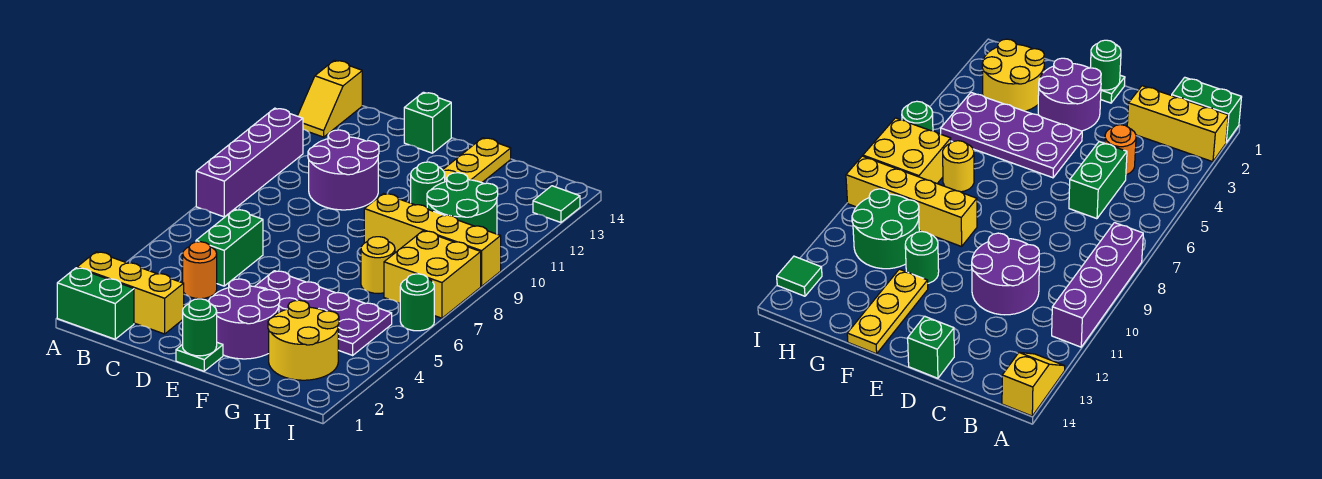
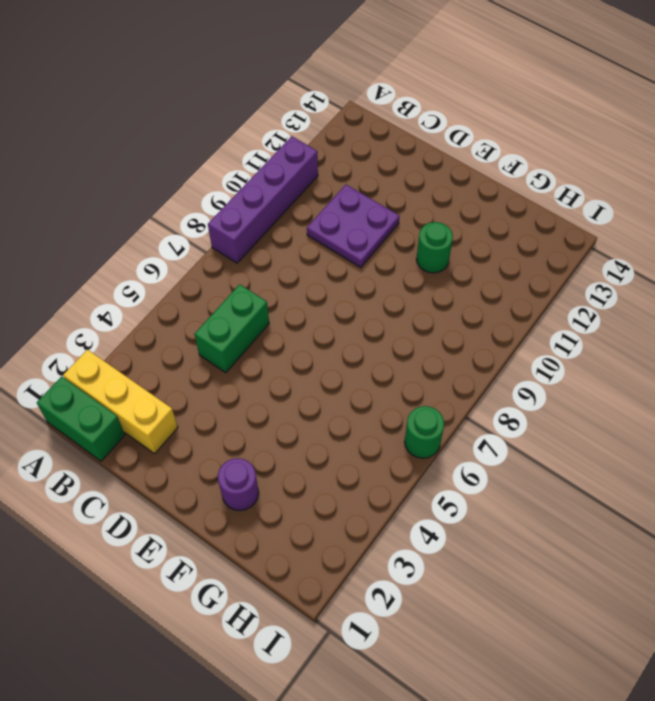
purple 2x2 plate [307,185,400,268] -> purple 2x2 round brick [308,130,379,210]
purple 1x1 round brick [218,458,259,511] -> purple 2x2 round brick [209,279,280,359]
none -> yellow 1x2 slope [298,60,362,137]
none -> orange 1x1 round brick [183,242,217,299]
none -> green 1x1 brick [404,92,451,153]

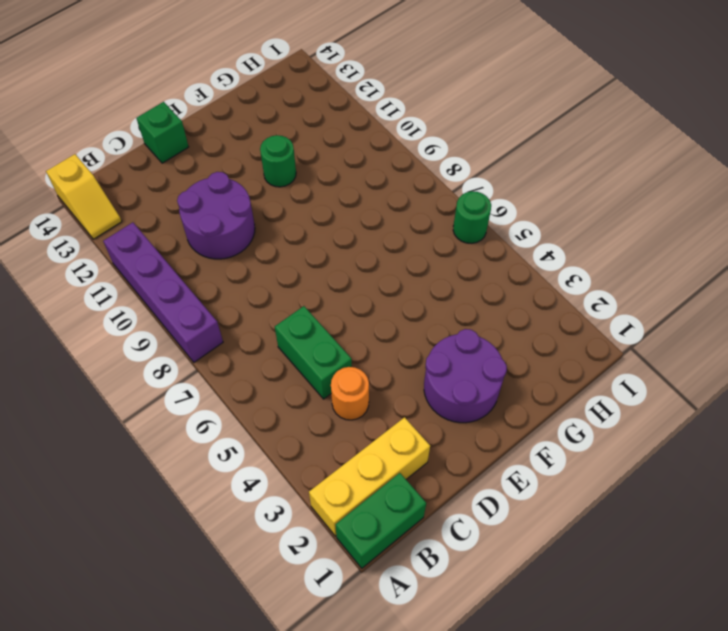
none -> green 1x1 plate [176,343,223,371]
none -> purple 2x4 plate [255,271,392,355]
none -> yellow 1x4 brick [364,194,501,286]

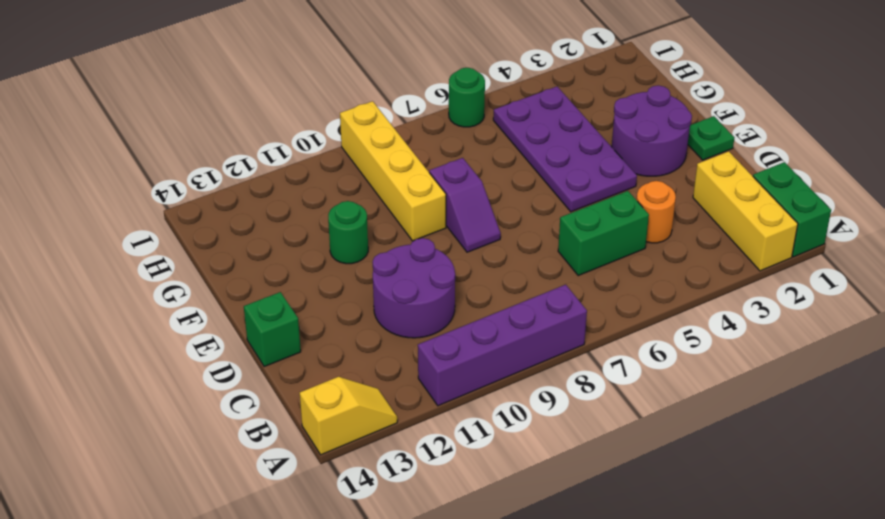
purple 1x2 slope [429,158,501,252] -> none
none -> yellow 1x3 plate [443,138,511,183]
none -> yellow 2x2 round brick [268,300,339,380]
none -> yellow 1x1 round brick [361,237,395,294]

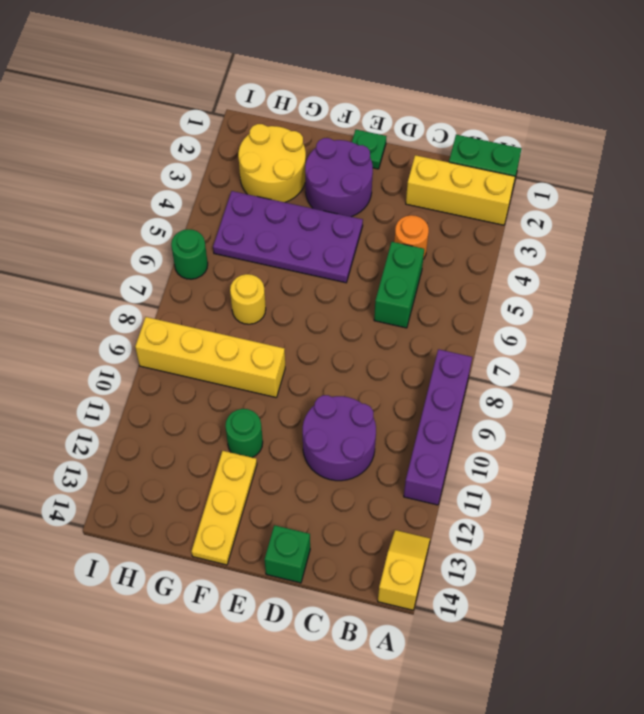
none -> green 2x2 round brick [427,173,498,234]
none -> yellow 2x2 brick [384,231,481,318]
none -> green 1x1 tile [533,186,580,222]

